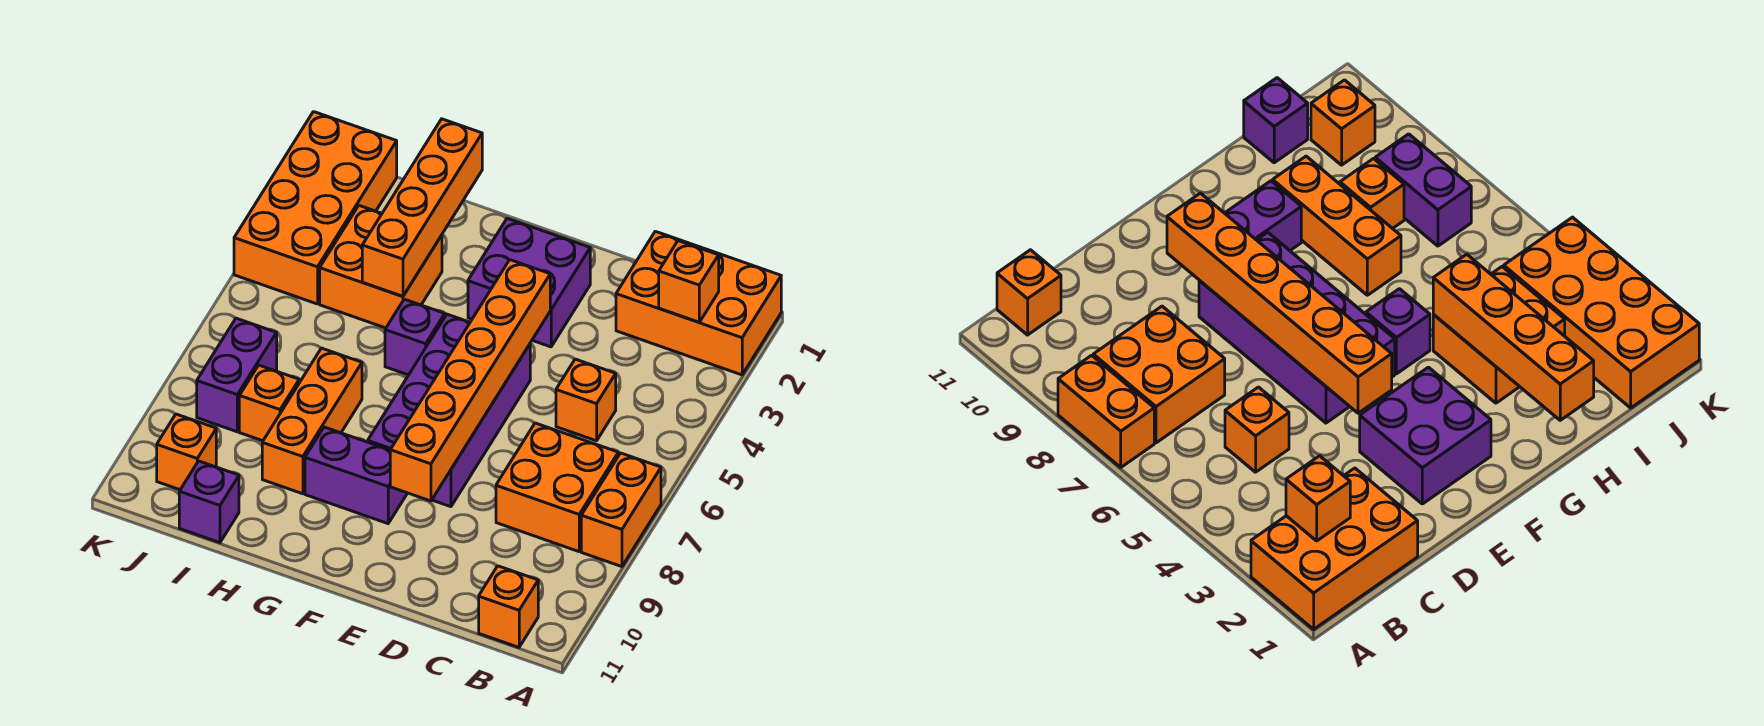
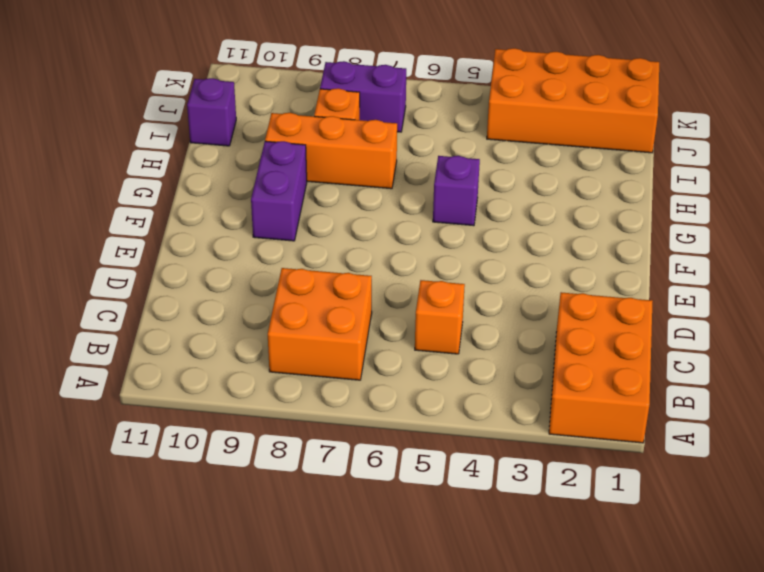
none -> orange 1x2 brick [581,453,661,567]
none -> orange 1x1 brick [479,566,538,647]
none -> purple 2x2 brick [468,218,590,347]

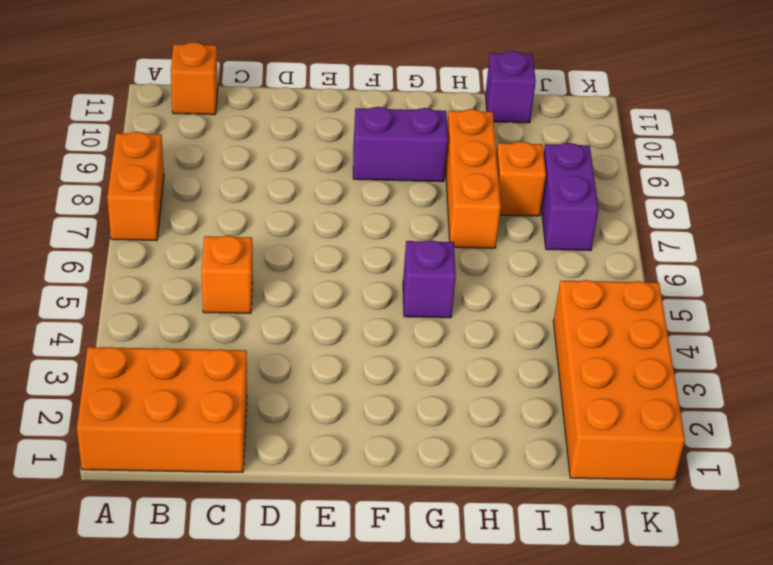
none -> orange 2x2 brick [496,423,618,552]
none -> purple 2x2 brick [468,218,590,347]
none -> purple 2x4 brick [368,314,530,507]

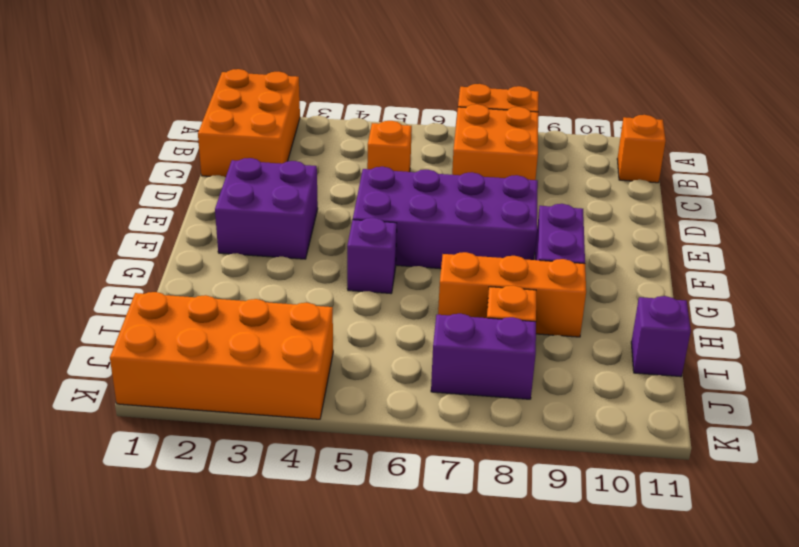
none -> orange 2x2 brick [320,206,442,328]
none -> orange 1x1 brick [157,414,216,490]
none -> orange 1x1 brick [659,241,719,322]

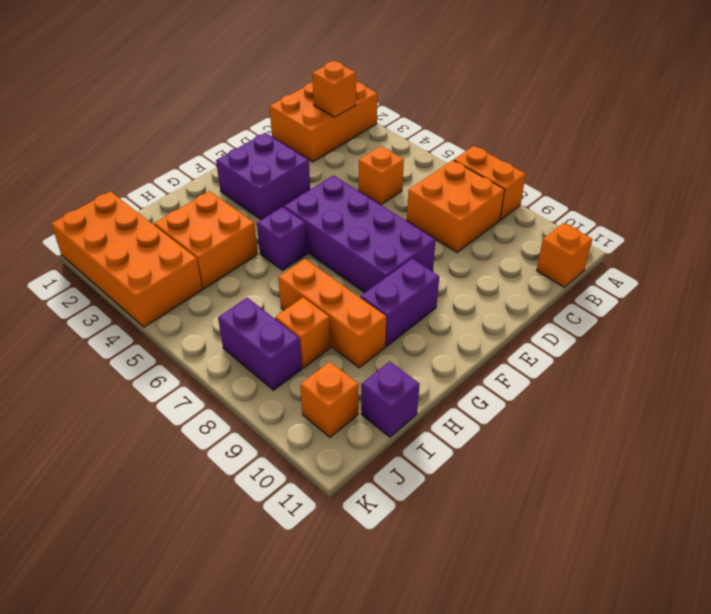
none -> orange 1x6 brick [390,260,550,501]
none -> orange 1x4 brick [362,119,482,296]

